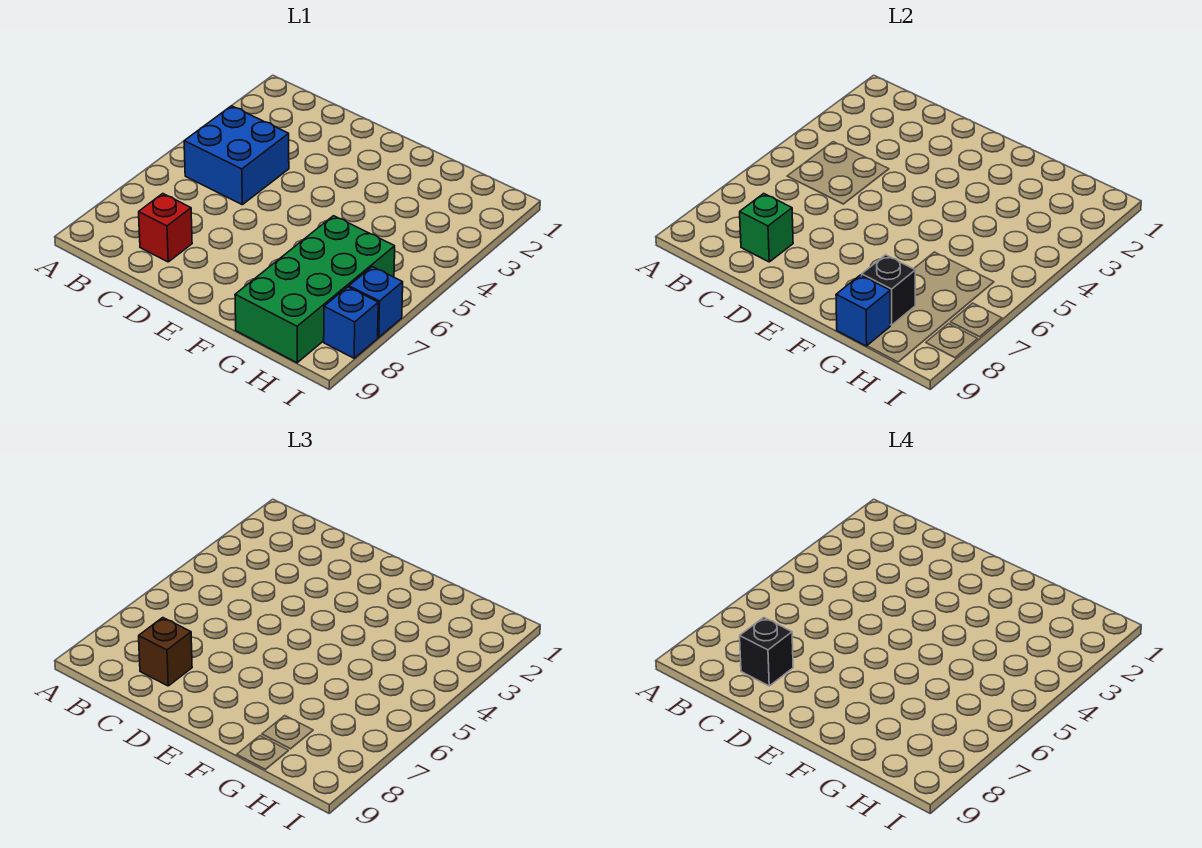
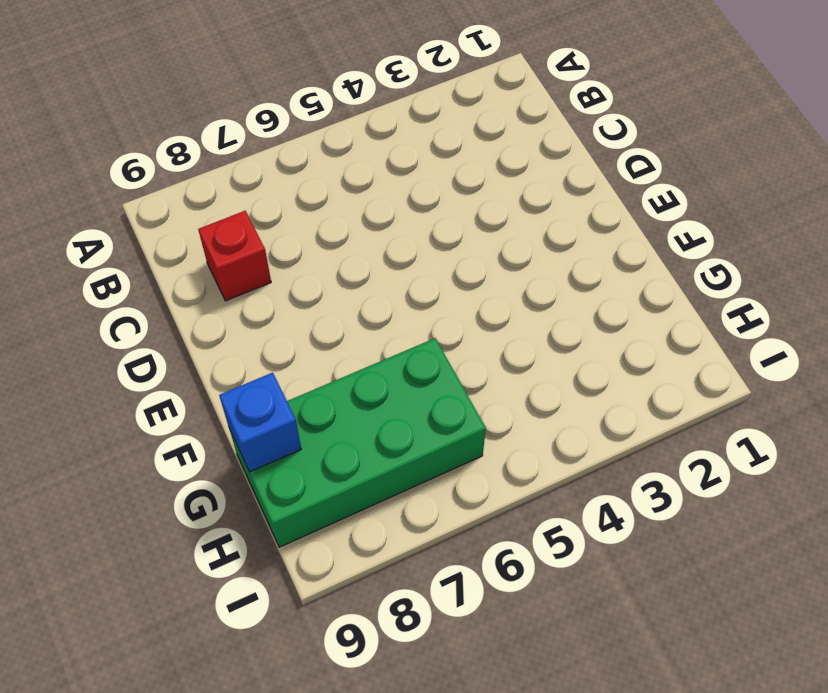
none -> blue 2x2 brick [184,106,289,205]
none -> blue 1x1 brick [349,267,403,337]

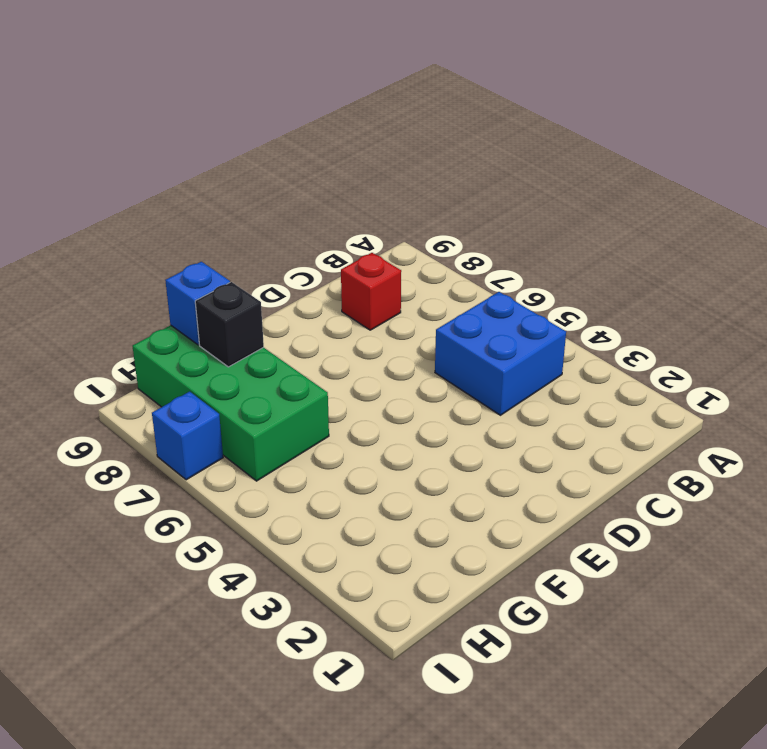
none -> blue 1x1 brick [324,287,378,358]
none -> green 1x1 brick [740,194,793,262]

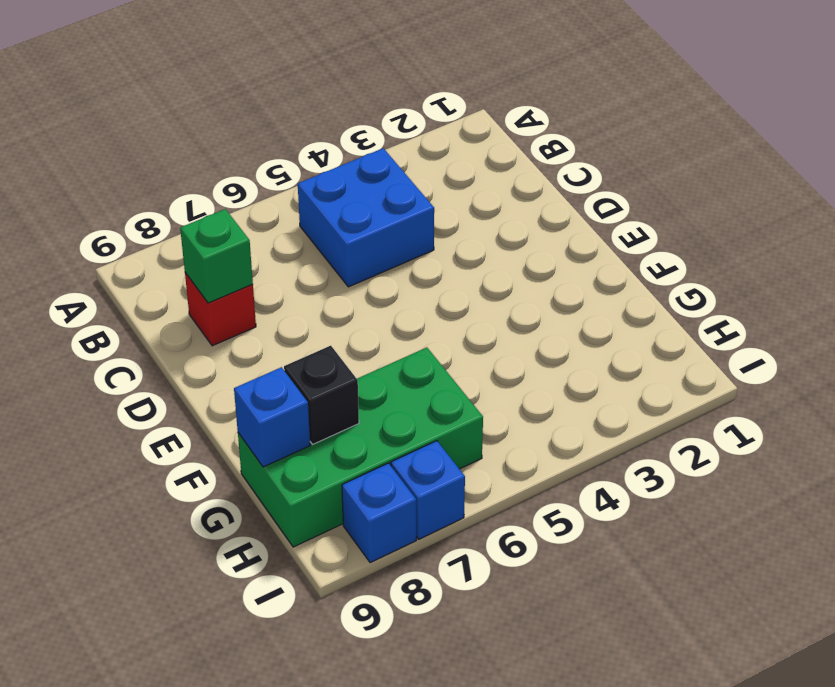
none -> brown 1x1 brick [139,618,192,686]
none -> black 1x1 brick [740,618,793,686]

